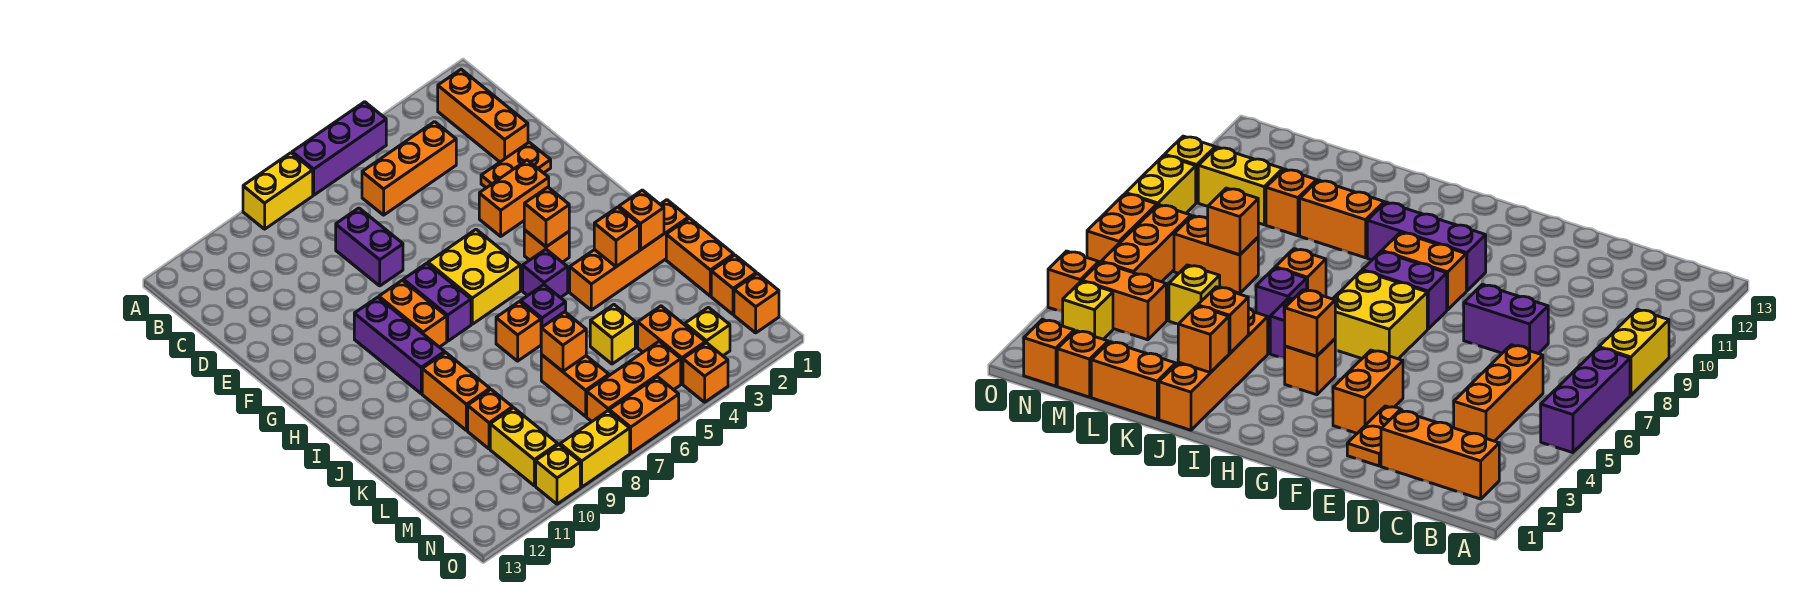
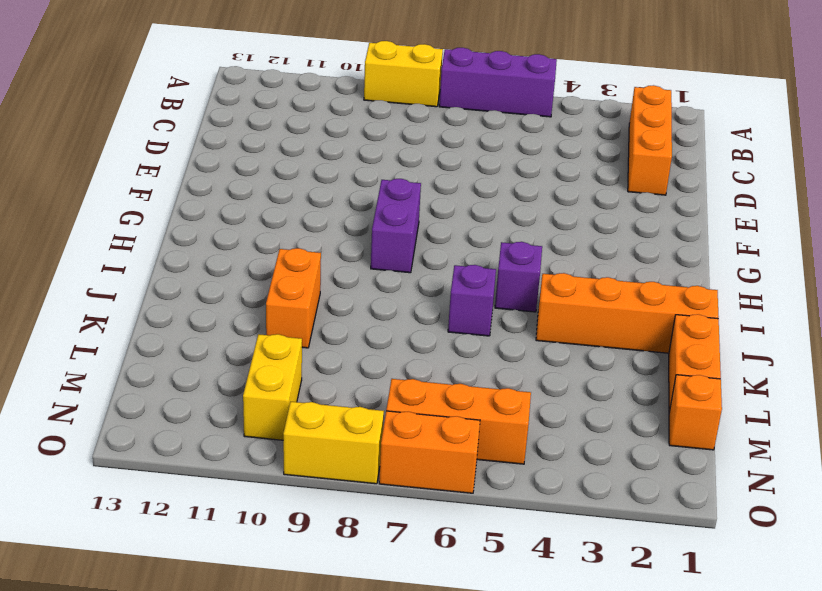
none -> orange 1x3 brick [362,122,456,215]
none -> purple 1x2 brick [336,208,403,286]
none -> orange 1x2 plate [481,142,551,188]
none -> orange 1x2 brick [479,160,549,236]

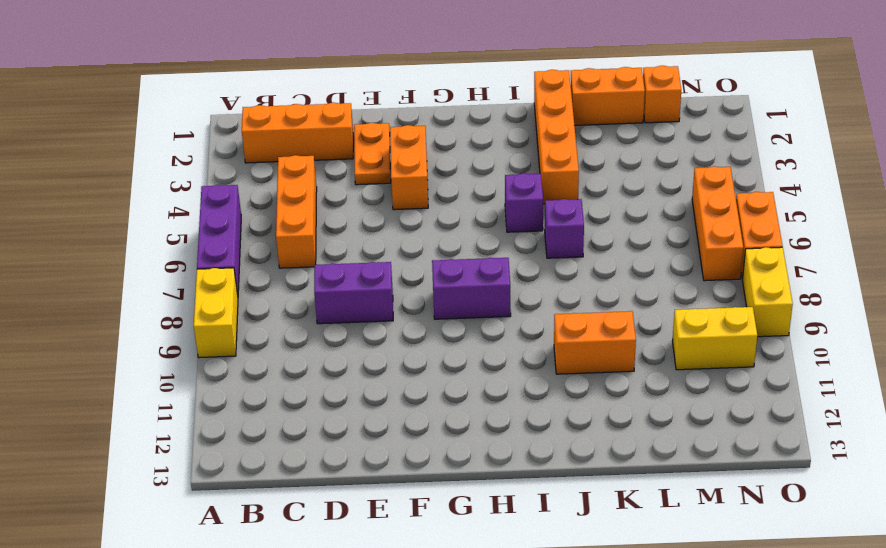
none -> yellow 2x2 brick [428,229,520,324]
none -> orange 1x2 brick [379,280,447,347]
none -> purple 1x3 brick [354,297,445,394]
none -> orange 1x1 brick [524,230,569,262]

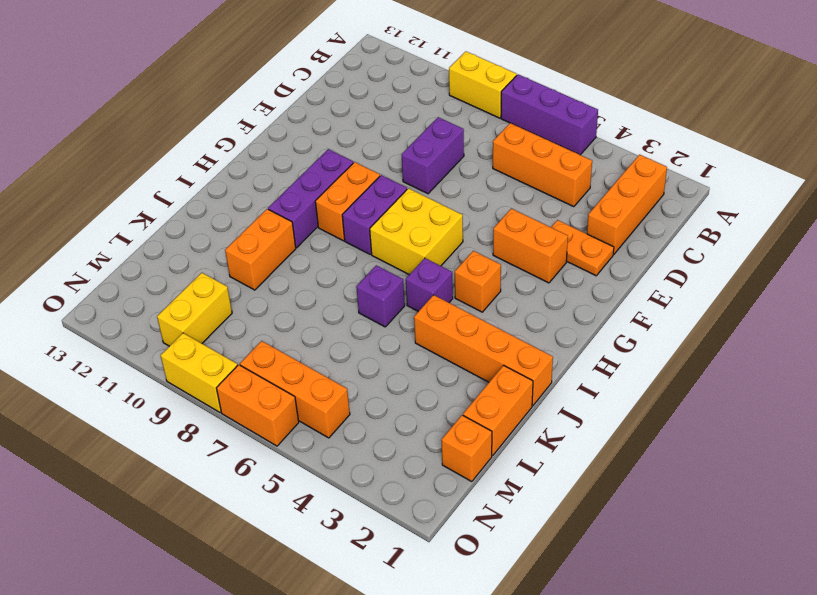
none -> orange 1x1 brick [496,302,541,361]
none -> yellow 1x1 brick [590,305,635,364]
none -> orange 1x2 brick [541,355,609,416]
none -> orange 1x1 brick [468,389,513,449]

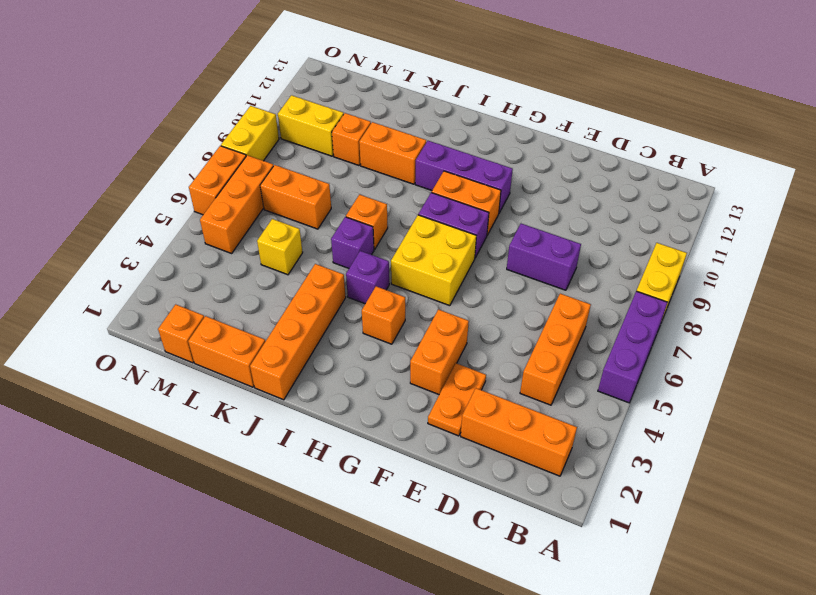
none -> orange 1x2 brick [638,306,705,384]
none -> orange 1x1 brick [734,273,779,333]
none -> yellow 1x1 brick [685,307,730,356]
none -> orange 1x1 brick [683,343,728,402]

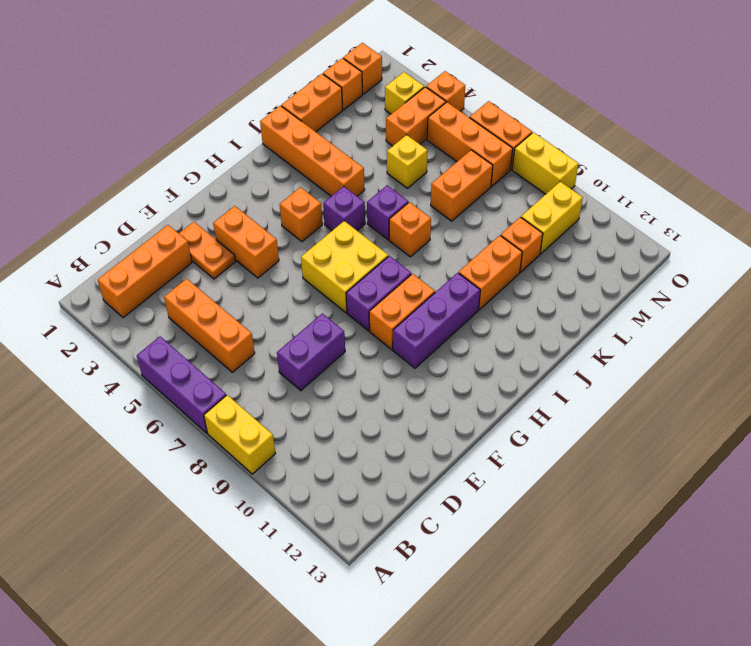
none -> yellow 1x1 brick [536,445,580,504]
none -> orange 1x1 brick [524,187,569,247]
none -> orange 1x1 brick [619,190,664,250]
none -> orange 1x1 brick [594,207,639,267]

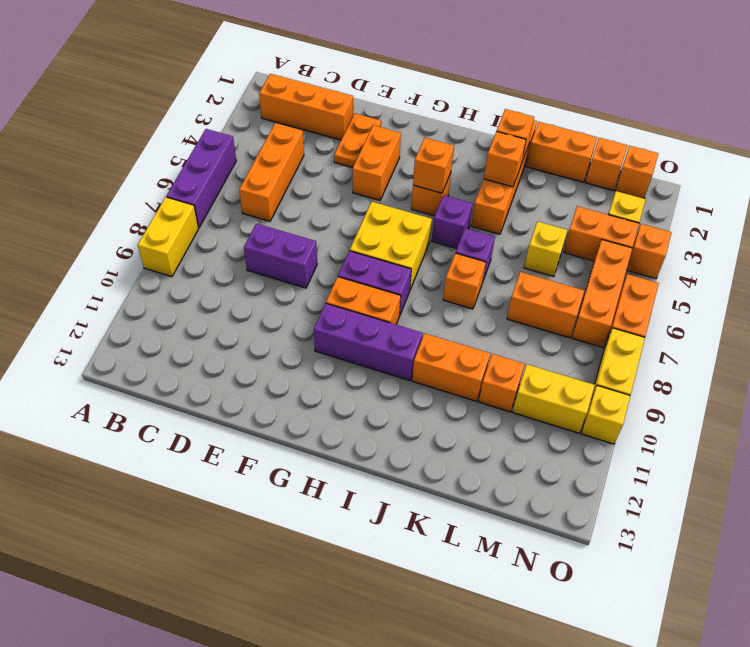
none -> orange 1x1 brick [541,312,586,371]

